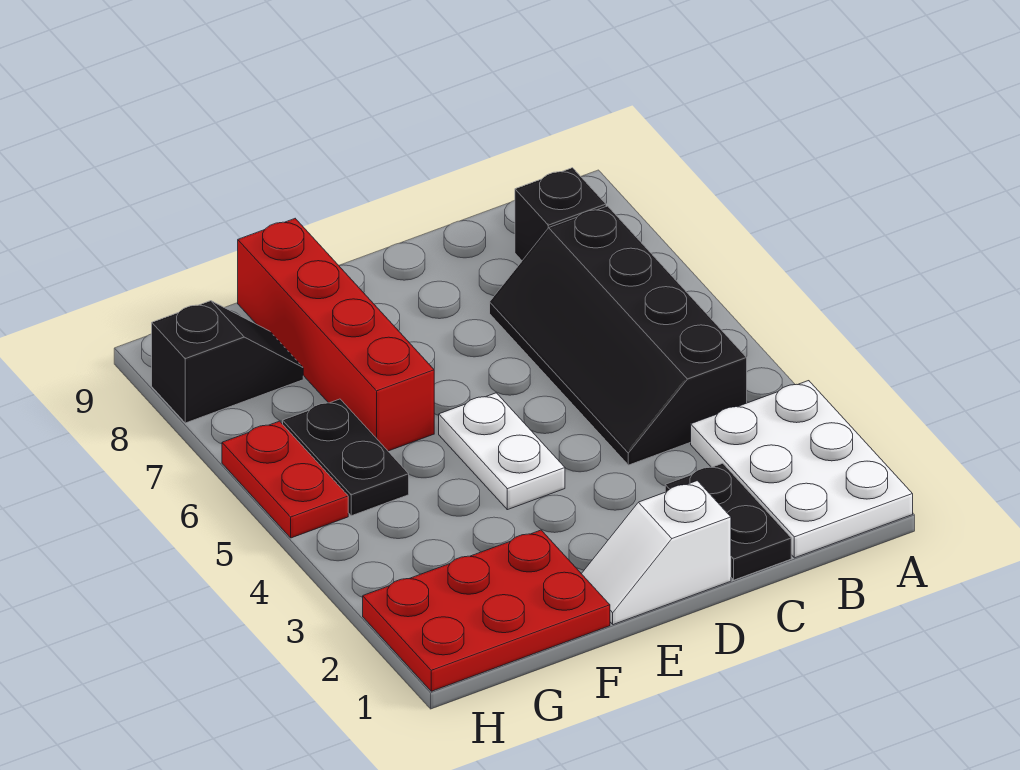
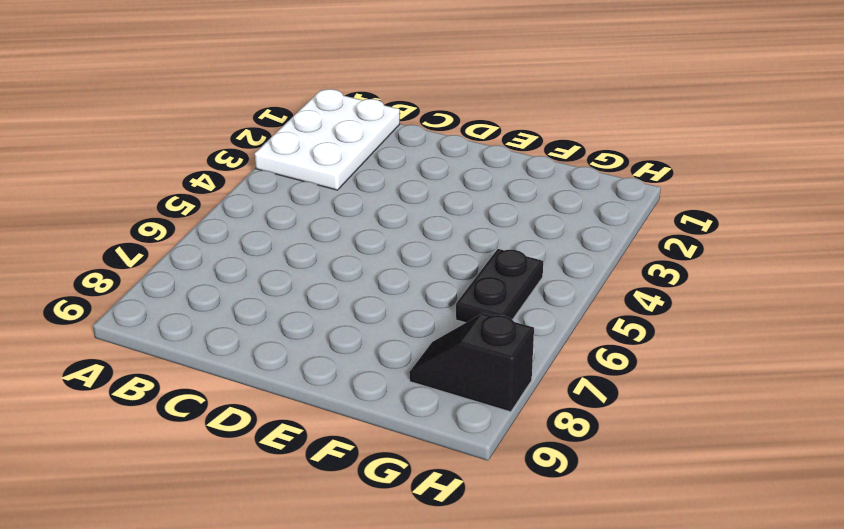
none -> black 2x4 slope [490,206,747,465]
none -> black 1x1 brick [515,168,606,261]

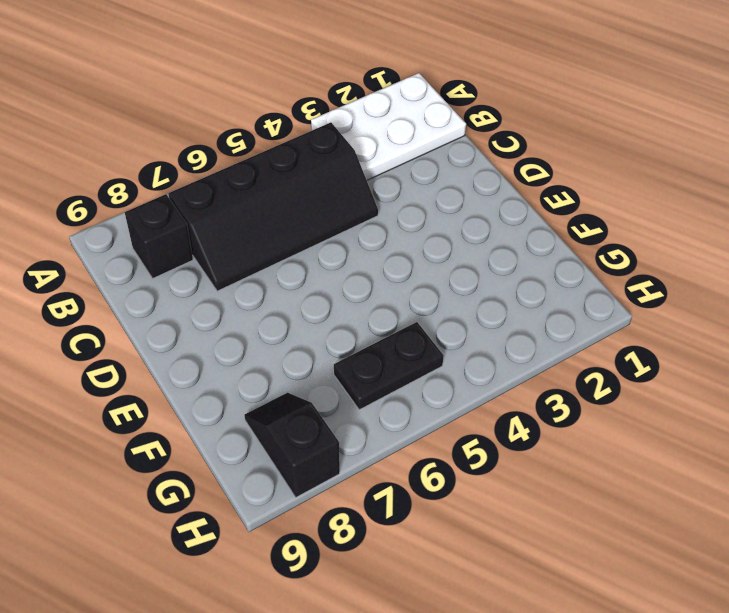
none -> black 1x2 plate [665,463,791,580]
none -> white 1x2 slope [582,481,731,625]

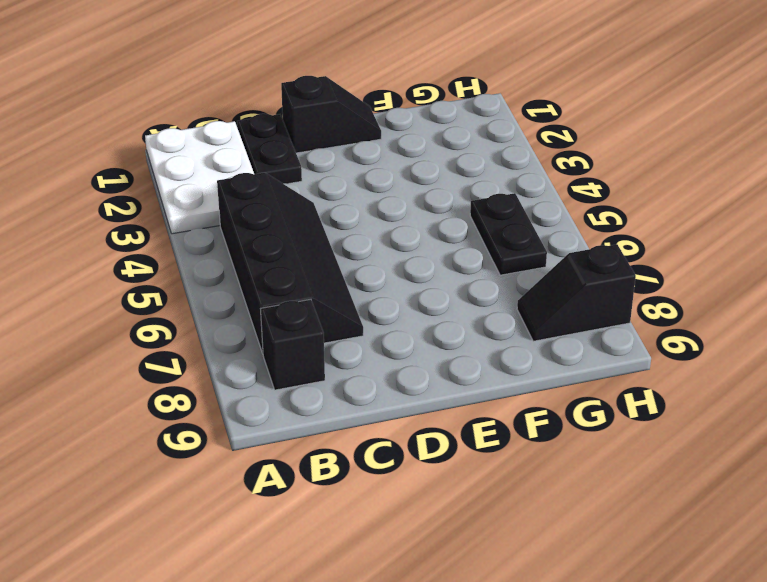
black 1x2 slope [281,76,381,153] -> white 1x2 slope [582,481,731,625]
none -> white 1x2 plate [439,393,565,510]
none -> red 2x3 plate [363,530,610,691]

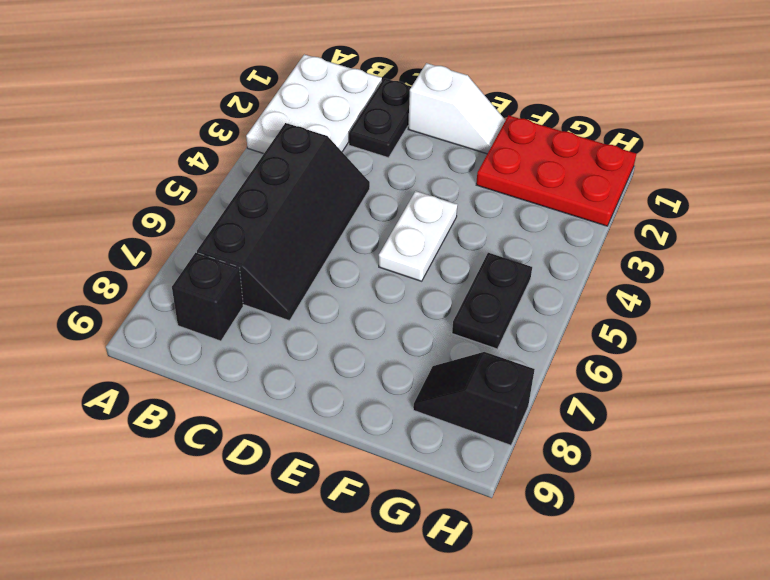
none -> red 1x4 brick [238,219,434,451]
none -> red 1x2 plate [222,421,348,538]

